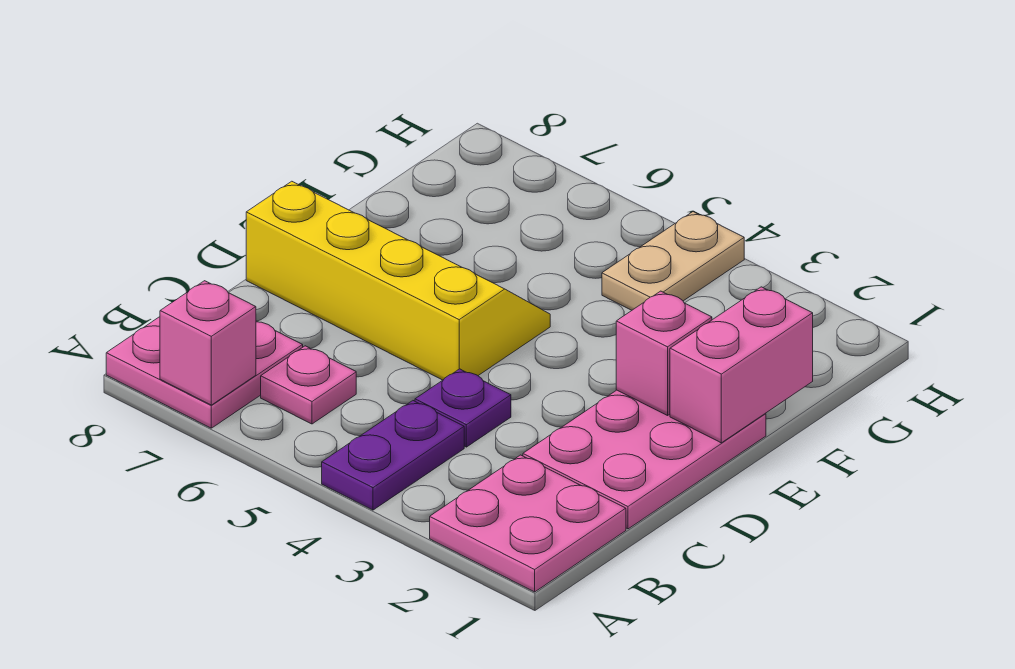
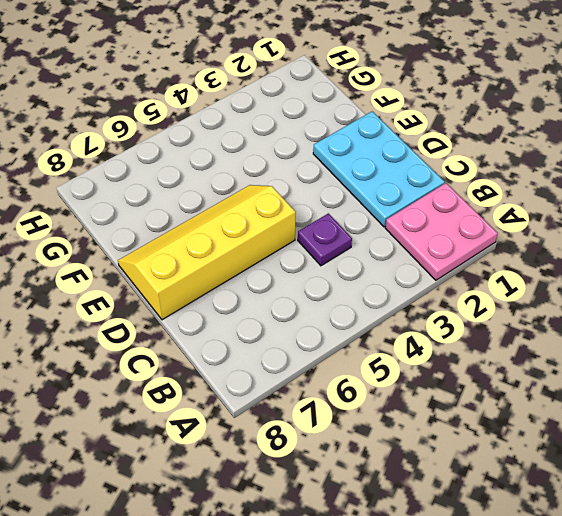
cyan 2x3 plate [313,112,445,227] -> pink 2x3 plate [523,390,766,529]
none -> purple 1x2 plate [322,401,464,510]
none -> pink 2x2 plate [106,317,303,428]

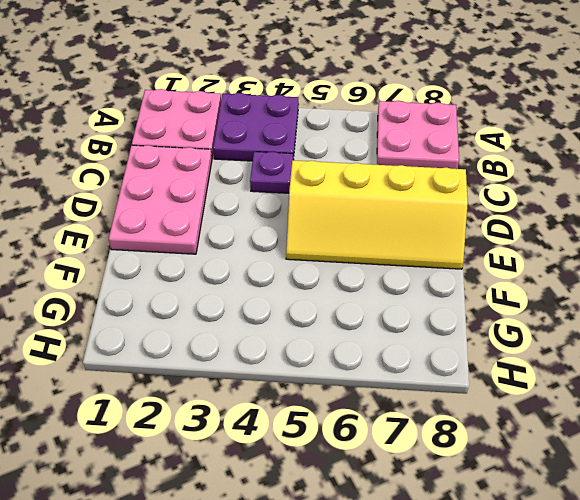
purple 2x2 plate [213,93,298,161] -> purple 1x2 plate [322,401,464,510]
none -> pink 1x1 plate [261,346,356,424]
none -> tan 1x2 plate [602,212,744,310]

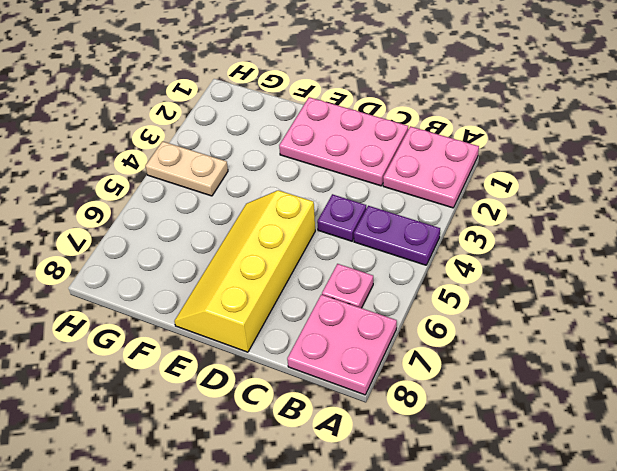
none -> pink 1x1 brick [160,281,256,405]
none -> pink 1x2 brick [670,287,813,443]

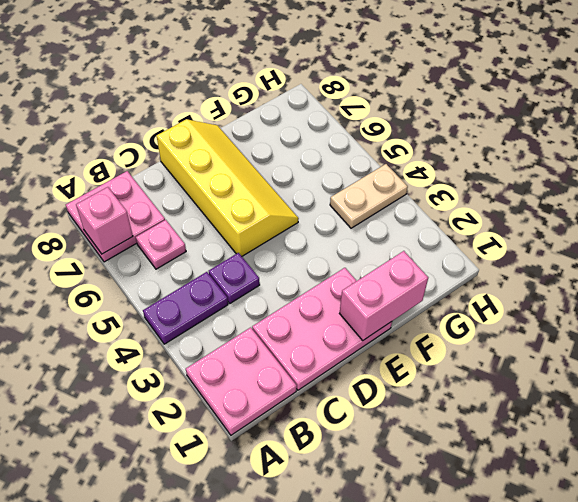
none -> pink 1x1 brick [616,291,712,416]

